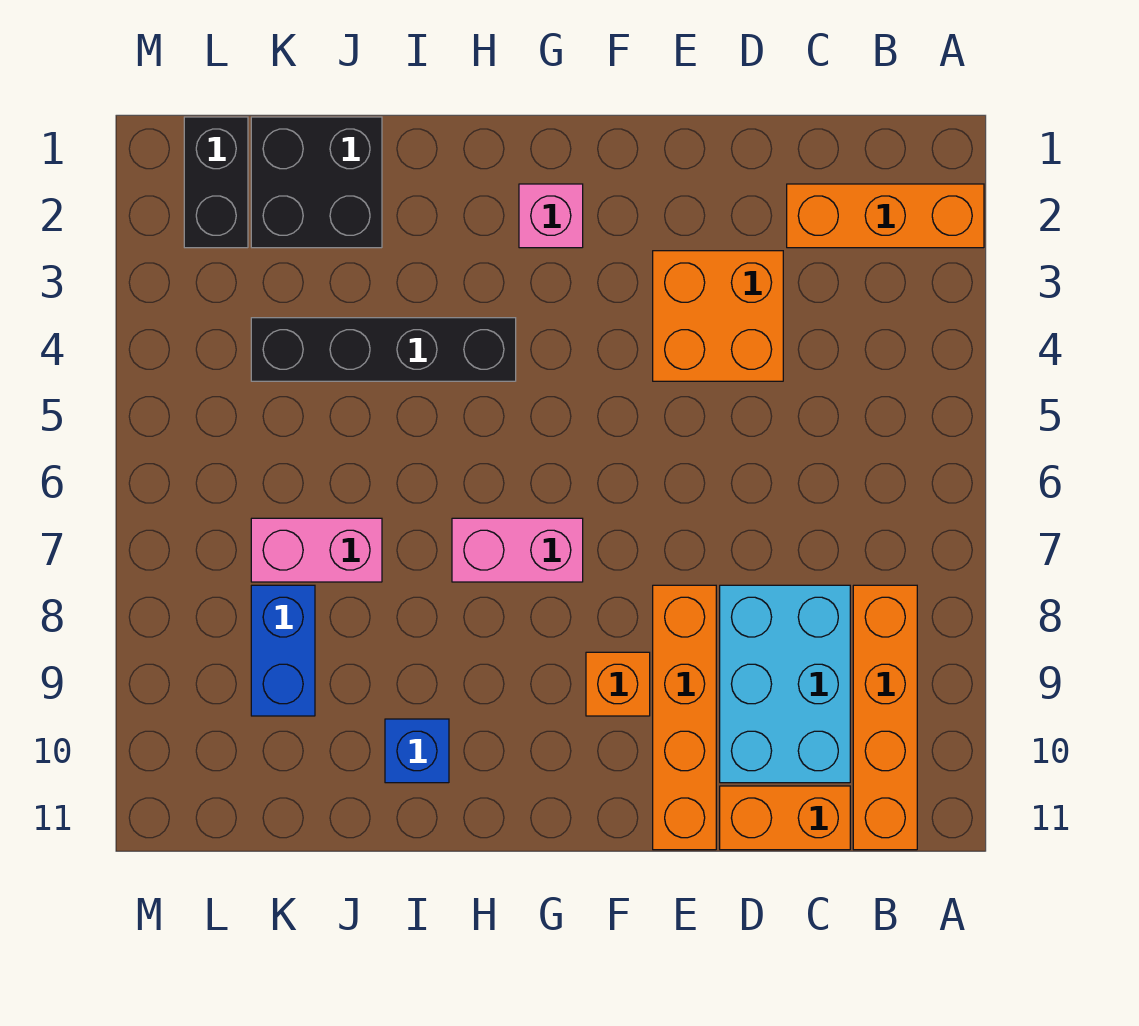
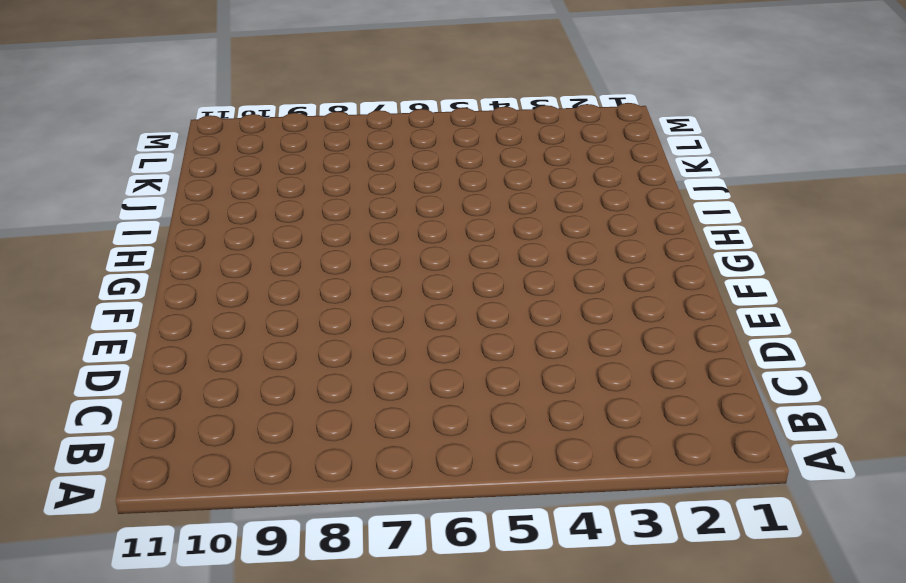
none -> orange 1x3 brick [787,184,984,248]
none -> orange 1x4 brick [853,585,917,850]
none -> cyan 2x3 brick [720,585,850,783]

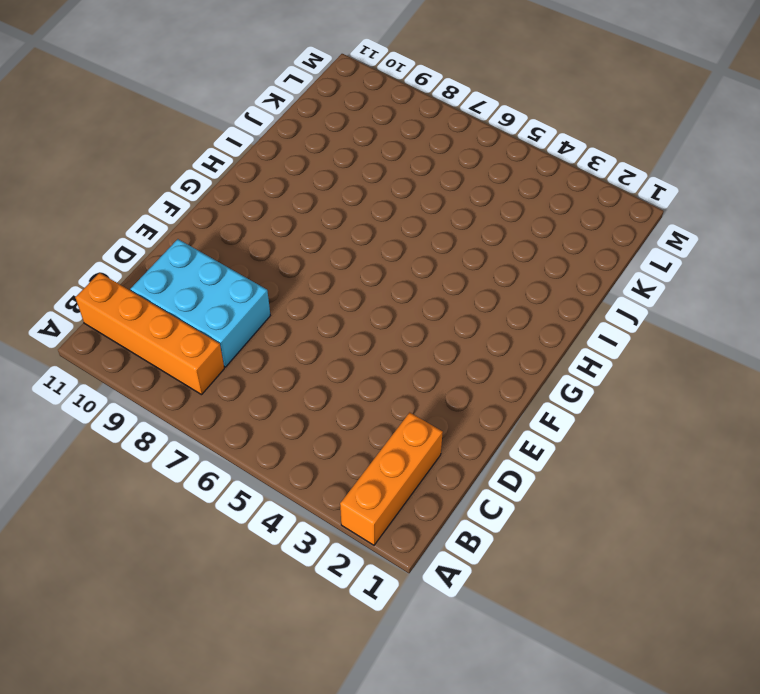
none -> orange 1x2 brick [720,786,850,850]
none -> orange 2x2 brick [653,251,783,381]
none -> orange 1x4 brick [653,585,716,850]

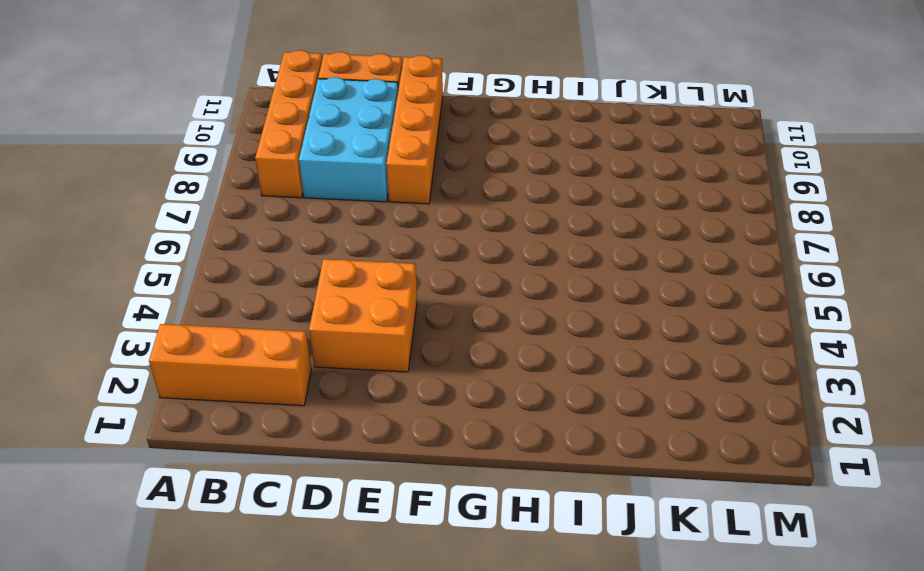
none -> orange 1x1 brick [586,652,650,716]
none -> pink 1x1 brick [519,184,583,248]
none -> pink 1x2 brick [452,518,583,582]

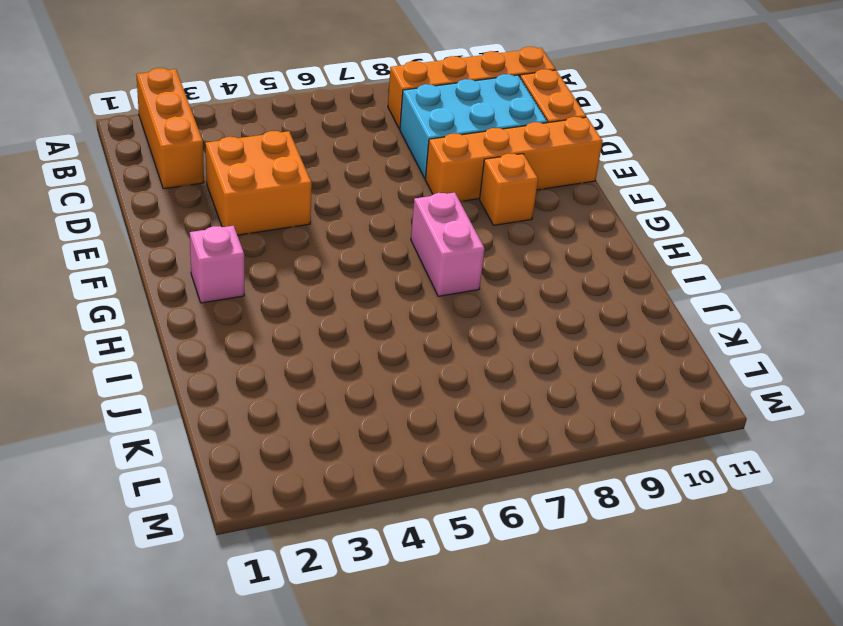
none -> black 1x4 brick [251,318,516,381]
none -> blue 1x1 brick [385,719,449,783]
none -> black 2x2 brick [251,117,382,248]

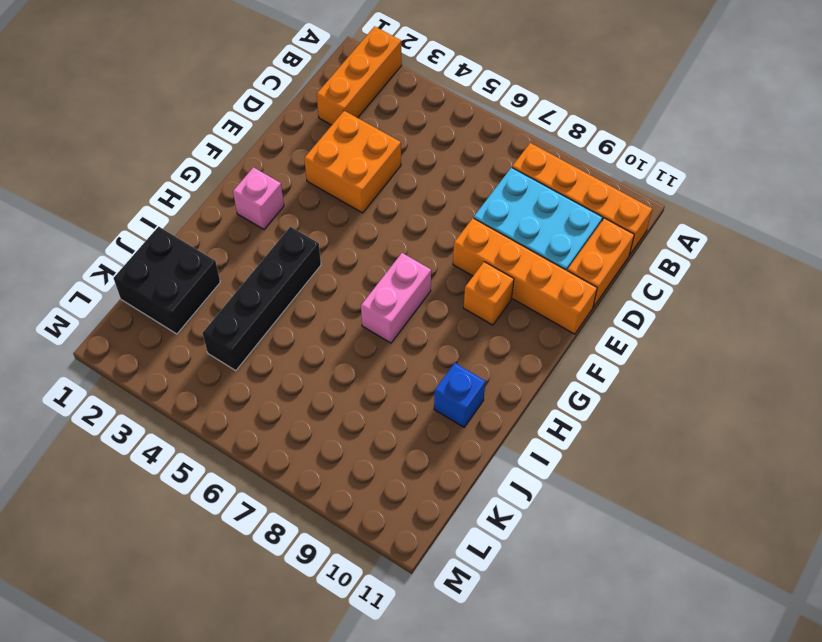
none -> pink 1x2 brick [251,518,382,582]
none -> blue 1x2 brick [251,585,315,716]
none -> black 1x2 brick [184,117,248,248]

